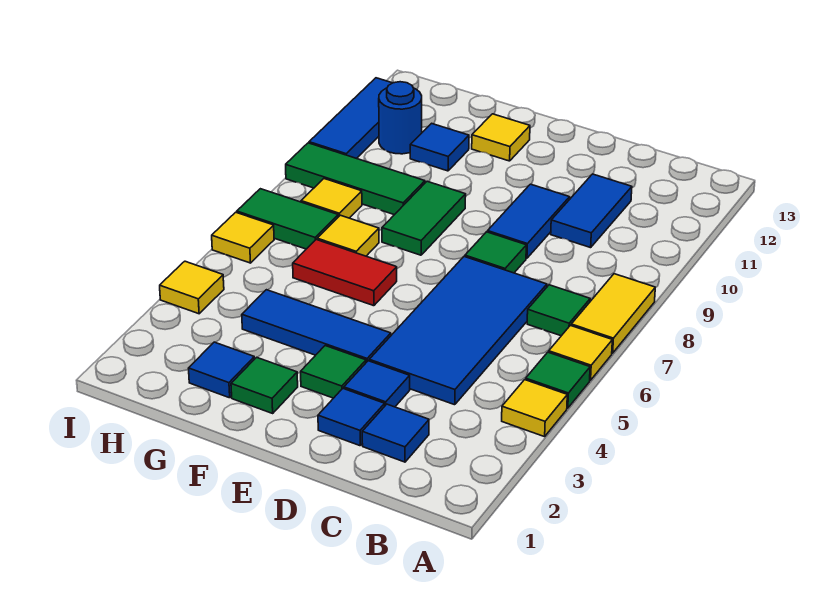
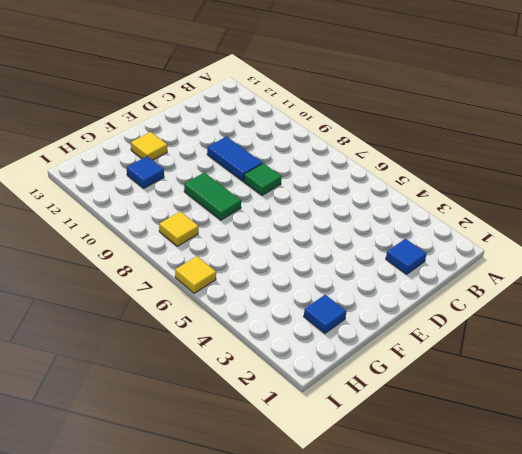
none -> yellow 1x1 tile [502,380,567,437]
none -> green 1x1 tile [526,352,590,408]
none -> yellow 1x1 tile [549,325,612,380]

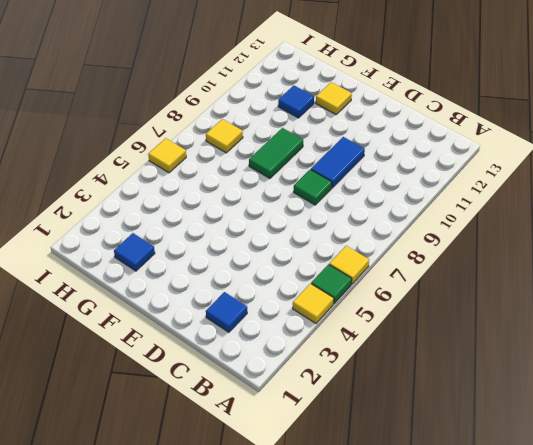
none -> yellow 1x2 tile [571,274,655,353]
none -> green 1x1 tile [527,285,590,336]
none -> blue 2x4 tile [369,256,547,405]

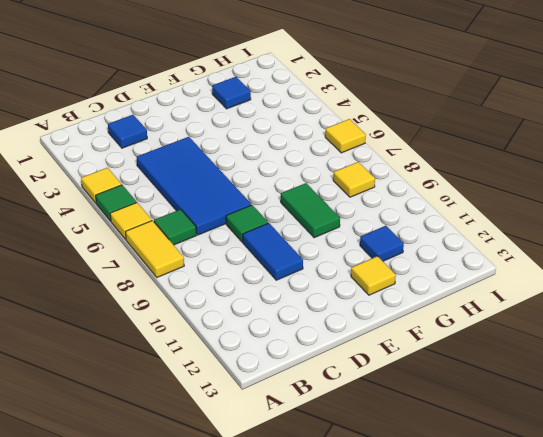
none -> blue 1x2 tile [551,174,632,248]
none -> blue 1x1 tile [318,389,385,446]
none -> blue 1x1 tile [344,361,410,407]

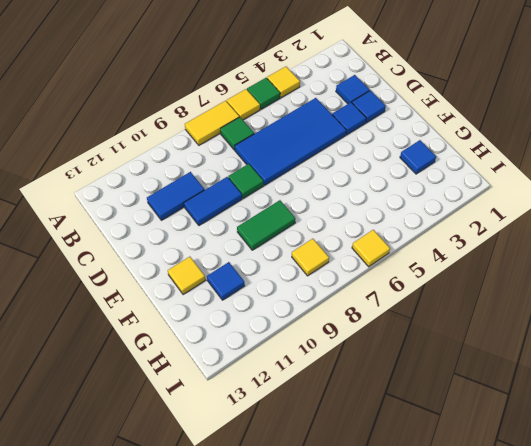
none -> green 1x1 tile [301,346,366,398]
none -> blue 1x3 tile [242,290,391,362]
none -> green 1x1 tile [231,357,298,413]

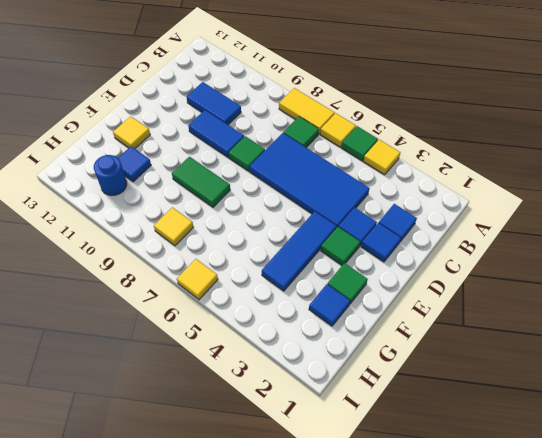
none -> red 1x2 tile [293,240,397,306]
none -> yellow 1x1 tile [317,215,379,256]
none -> green 1x3 tile [286,143,425,215]

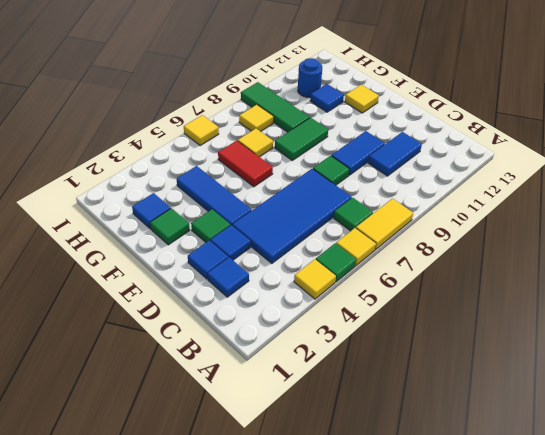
none -> green 1x2 tile [237,189,338,249]
none -> yellow 1x1 tile [160,261,224,314]
none -> blue 1x3 tile [309,78,392,159]

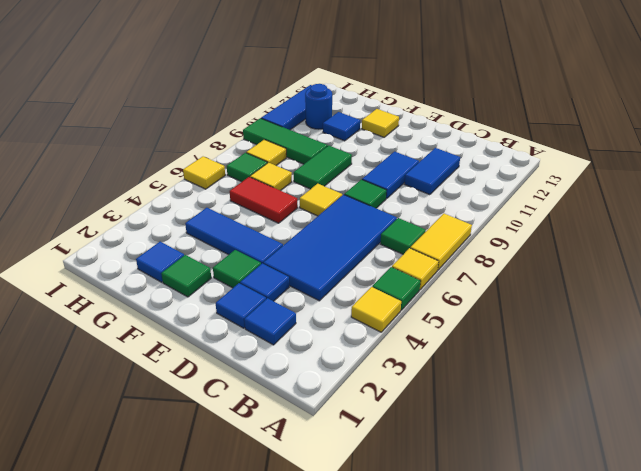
yellow 1x1 tile [300,184,342,216] -> yellow 1x1 tile moved to [160,261,224,314]
green 1x1 tile [227,153,268,182] -> green 1x2 tile [237,189,338,249]

